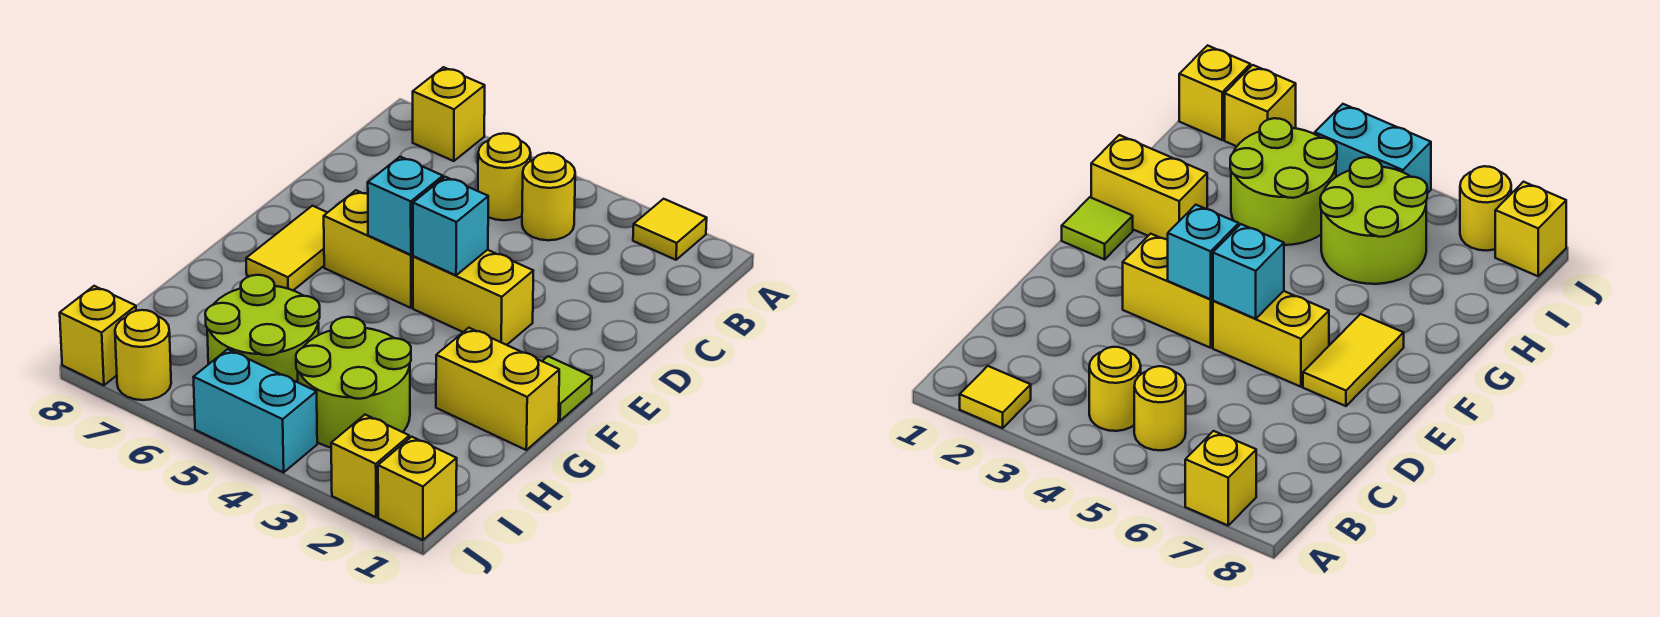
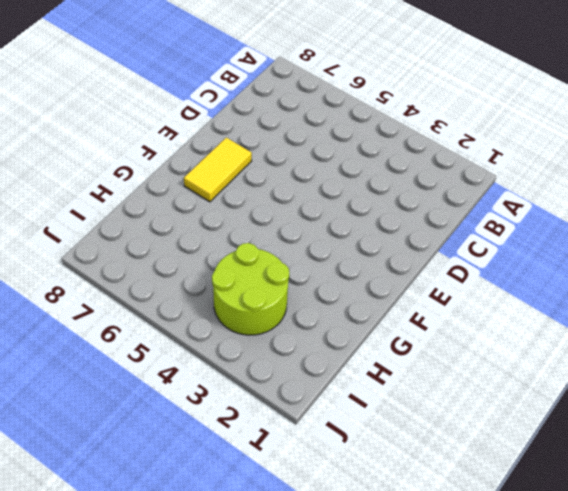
none -> yellow 1x1 tile [633,199,707,260]
none -> yellow 1x1 brick [413,67,485,161]
none -> yellow 1x1 round brick [522,153,575,240]

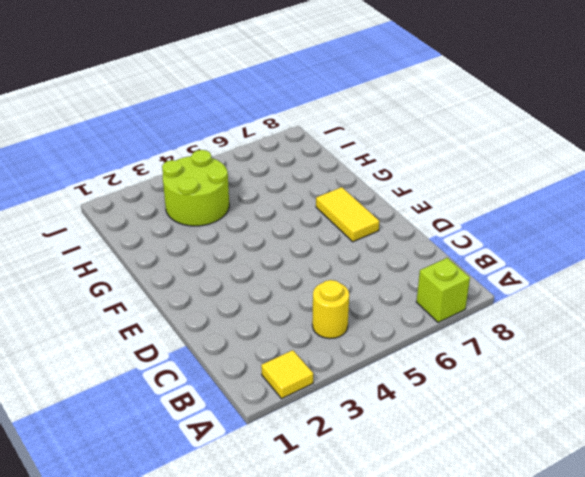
lime 1x1 brick [416,258,470,323] -> yellow 1x1 brick [413,67,485,161]
none -> yellow 1x1 round brick [478,133,531,220]
none -> yellow 1x2 brick [413,250,533,345]
none -> yellow 1x2 brick [324,190,413,308]

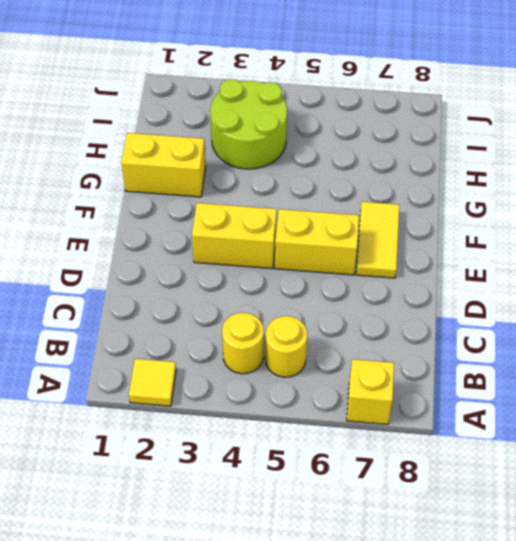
none -> lime 1x1 tile [542,356,592,421]
none -> lime 2x2 round brick [205,275,320,382]
none -> yellow 1x1 brick [378,437,457,540]

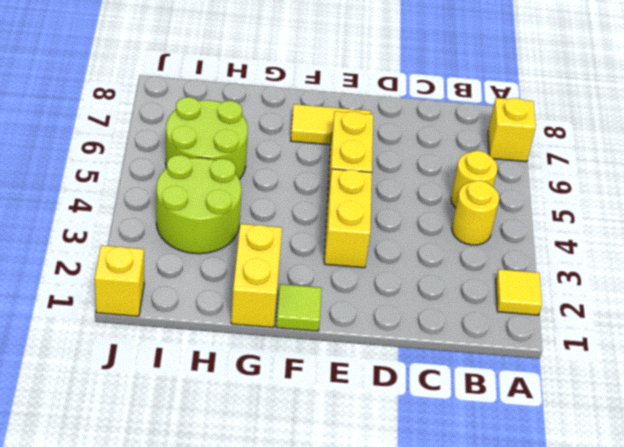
none -> yellow 1x1 brick [331,415,409,517]
none -> cyan 1x2 brick [194,349,317,472]
none -> yellow 1x1 round brick [115,310,171,400]

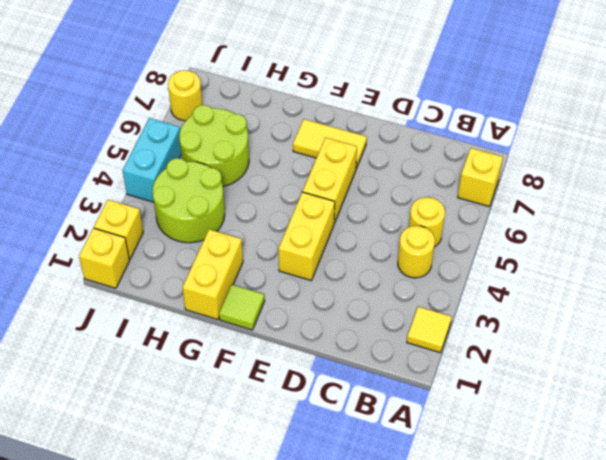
none -> yellow 1x1 brick [60,286,136,385]
none -> cyan 1x1 brick [413,177,488,275]
none -> cyan 1x1 brick [368,157,443,255]

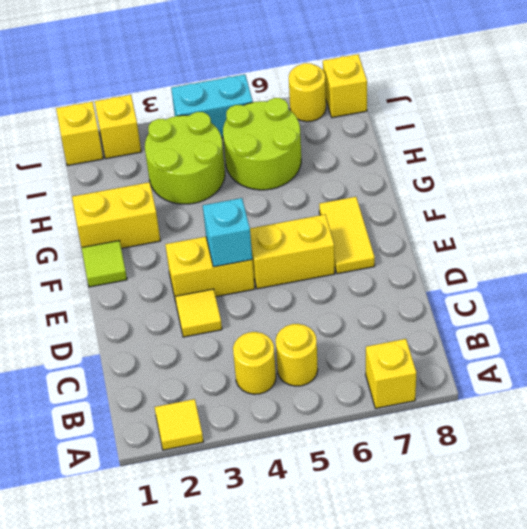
yellow 1x1 tile [175,289,222,337] -> none
none -> cyan 1x1 brick [368,157,443,255]

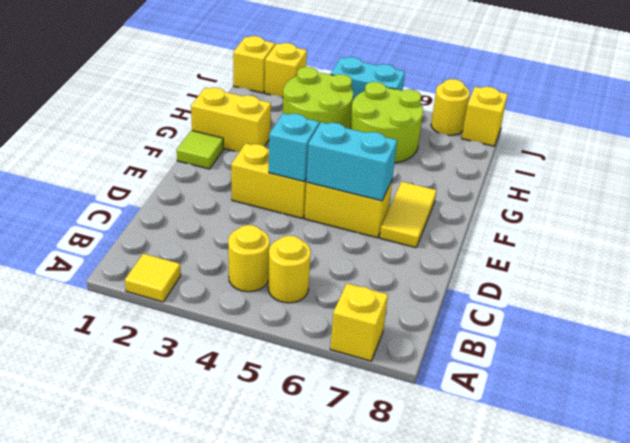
cyan 1x2 brick [306,122,397,201] -> cyan 1x1 brick [368,157,443,255]

